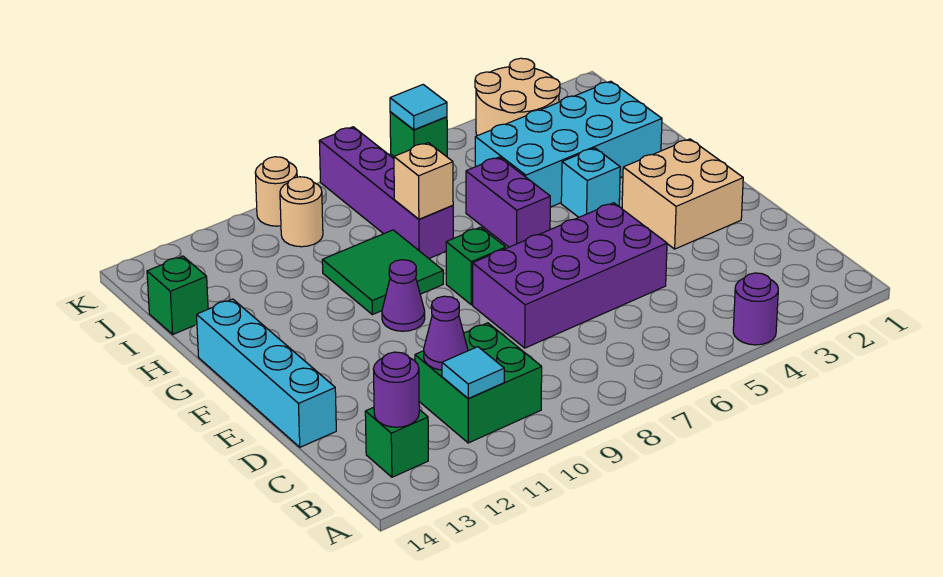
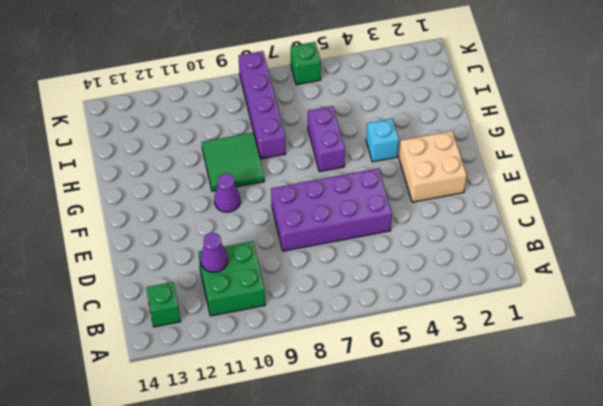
none -> purple 1x1 round brick [733,273,778,345]
none -> cyan 1x4 brick [197,299,336,447]
none -> green 1x1 brick [446,227,506,305]

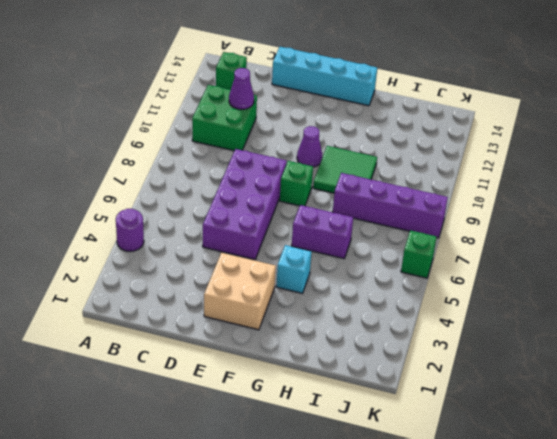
none -> cyan 2x4 brick [475,81,662,207]
none -> green 1x1 brick [147,256,208,334]
none -> tan 2x2 round brick [475,58,560,136]

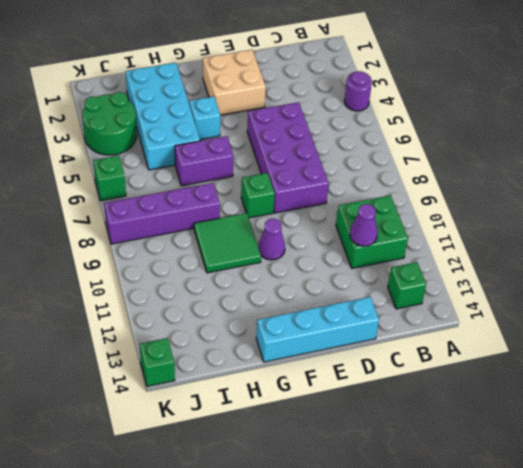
green 2x2 round brick [82,92,137,155] -> tan 2x2 round brick [475,58,560,136]
green 1x1 brick [140,338,175,386] -> green 1x1 brick moved to [147,256,208,334]
none -> tan 1x1 round brick [280,177,323,247]
none -> tan 1x1 round brick [255,157,297,226]
none -> cyan 1x1 tile [442,347,504,398]

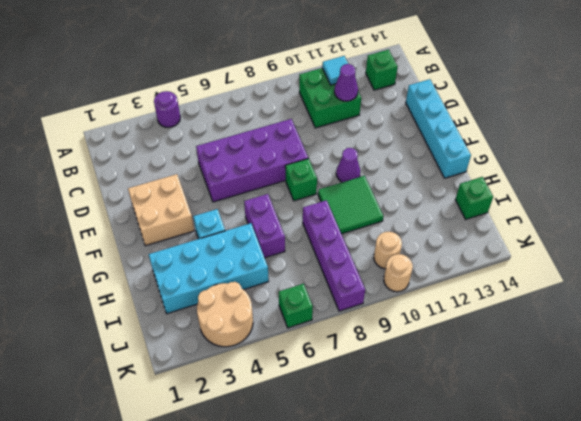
none -> purple 1x1 round brick [373,352,419,427]
none -> tan 1x1 brick [394,143,453,219]
none -> cyan 1x1 tile [390,85,447,130]

